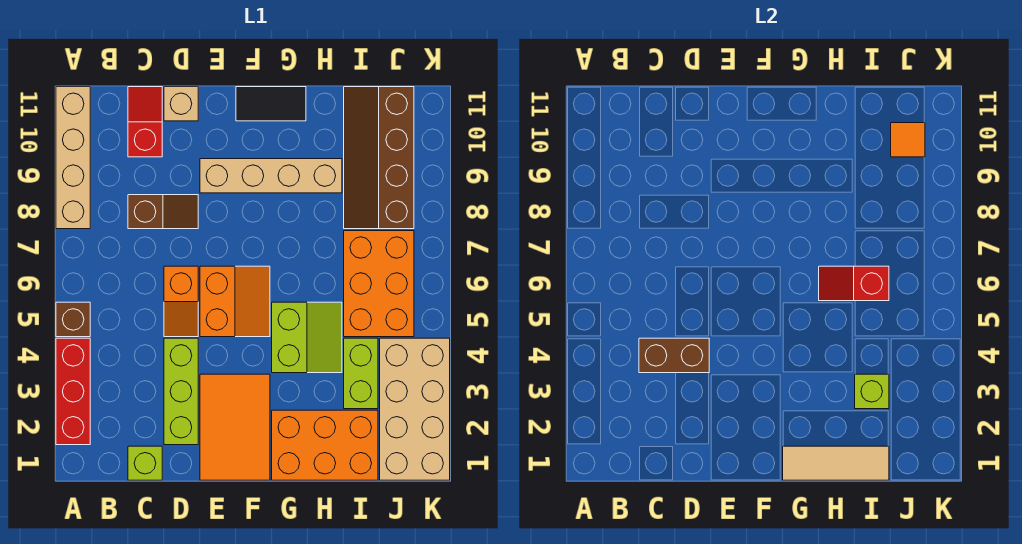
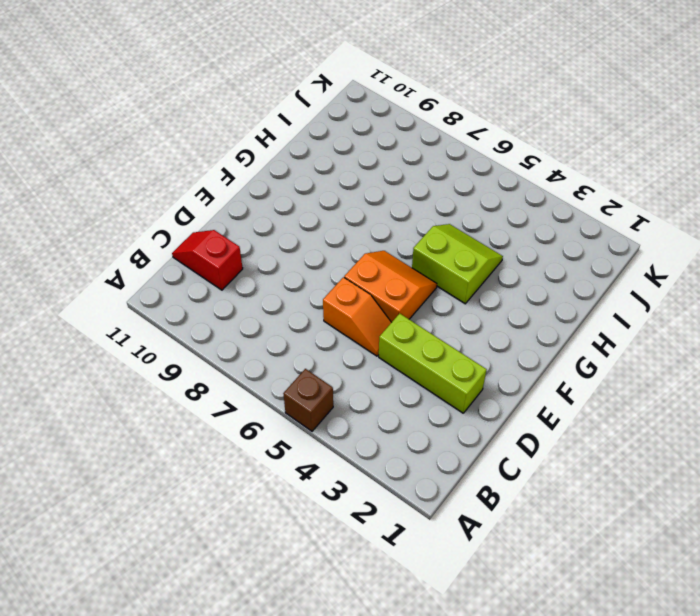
none -> red 1x3 brick [56,338,90,445]
none -> tan 1x4 brick [56,87,90,229]
none -> lime 1x1 brick [128,446,162,480]

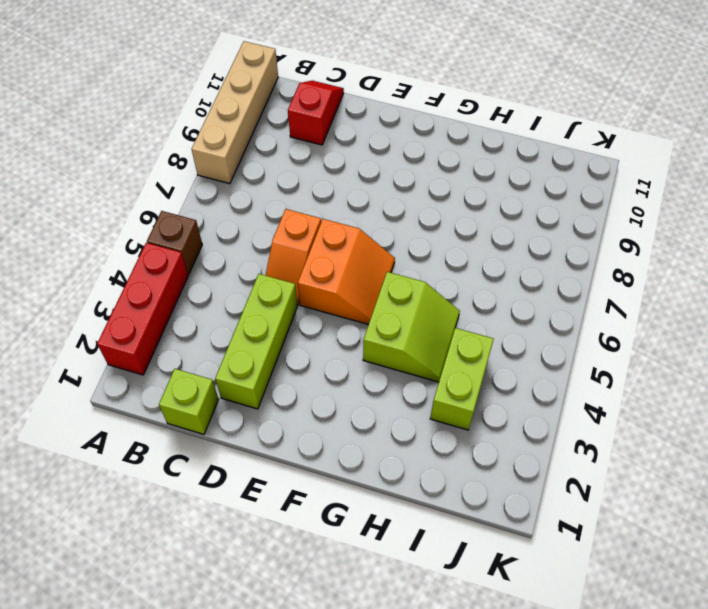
none -> brown 1x2 slope [128,195,198,229]
none -> tan 1x1 brick [164,87,198,121]
none -> orange 2x3 tile [200,374,270,480]

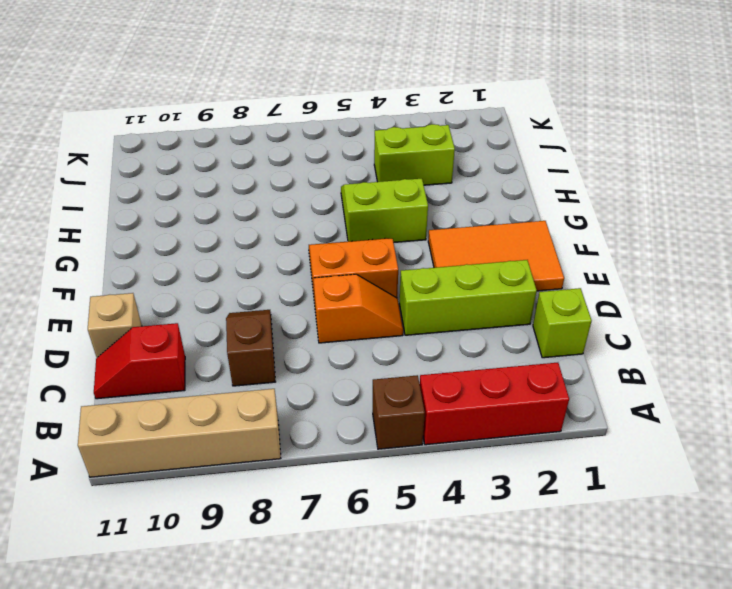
none -> tan 1x4 brick [200,159,342,193]
none -> black 1x2 tile [236,87,306,121]
none -> orange 2x3 brick [272,410,378,480]

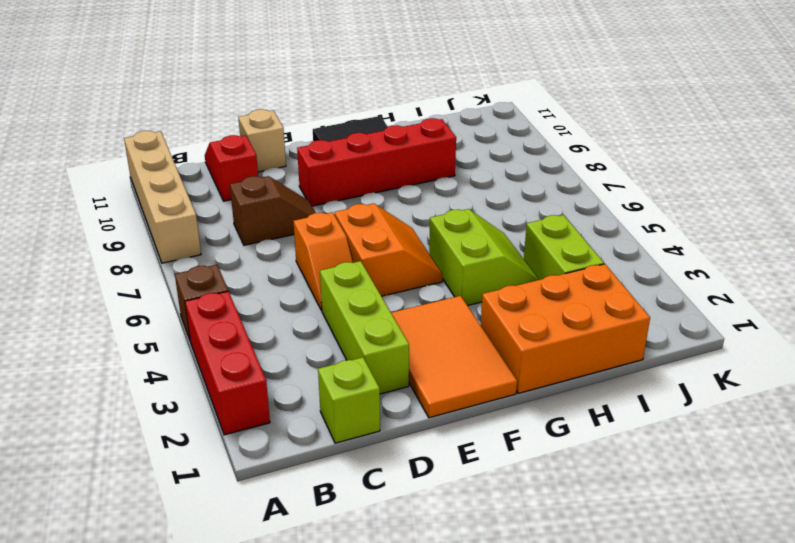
red 1x4 brick [297,118,456,206] -> tan 1x4 brick [200,159,342,193]
none -> orange 2x3 brick [344,231,414,337]
none -> brown 2x4 slope [344,87,414,229]
none -> tan 2x4 brick [380,338,450,480]

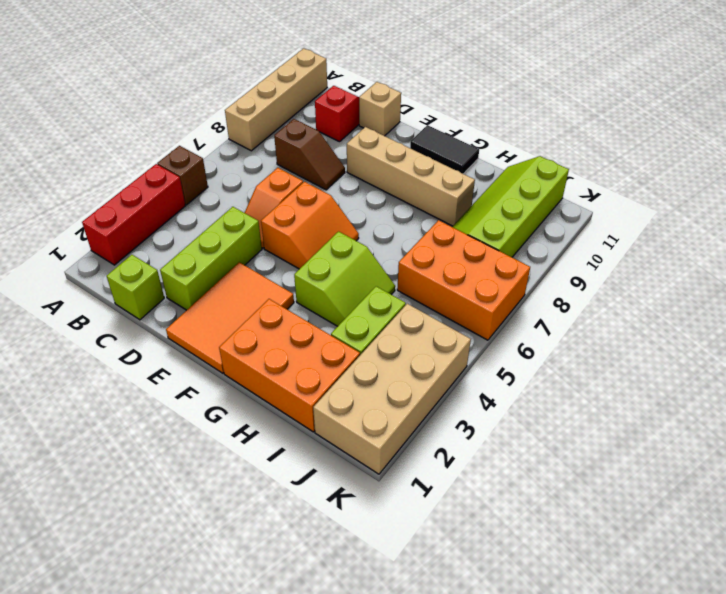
orange 2x3 brick [397,220,530,340] -> orange 2x3 brick turned to [344,231,414,337]
lime 2x4 slope [452,156,569,257] -> brown 2x4 slope [344,87,414,229]
none -> brown 1x2 brick [639,338,709,373]
none -> tan 1x3 tile [783,446,889,480]
none -> red 1x2 slope [819,266,889,301]

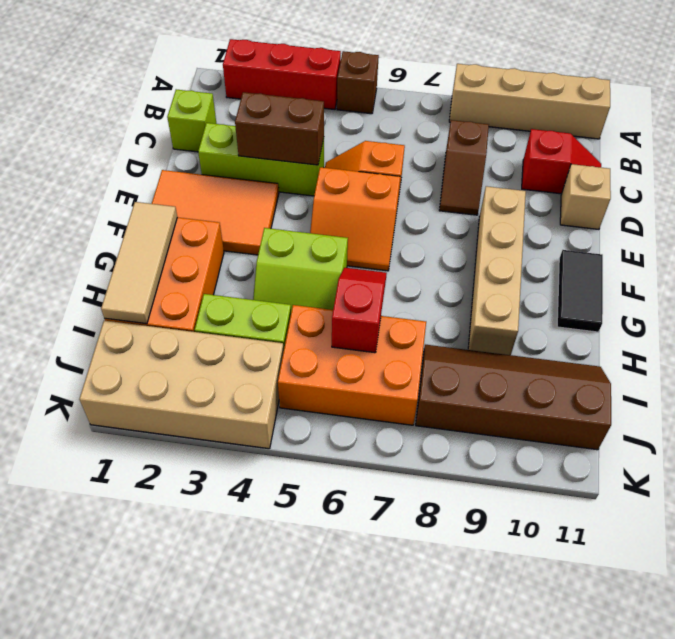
brown 1x2 brick [235,92,324,165] -> brown 1x2 brick turned to [639,338,709,373]
none -> lime 1x1 brick [855,374,889,409]
none -> orange 1x1 tile [891,123,925,157]

